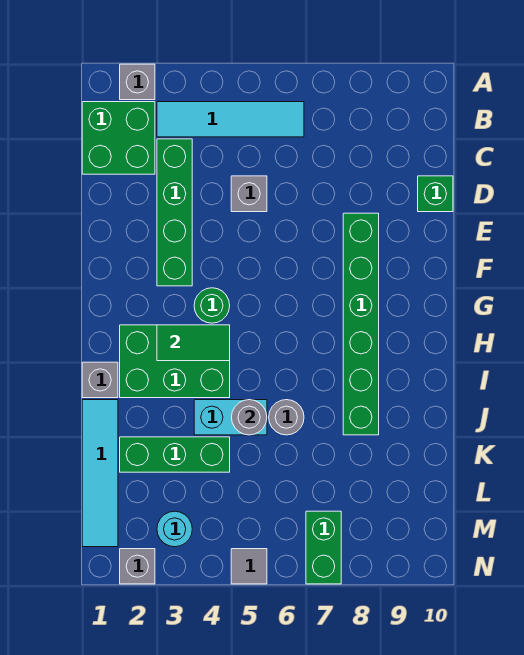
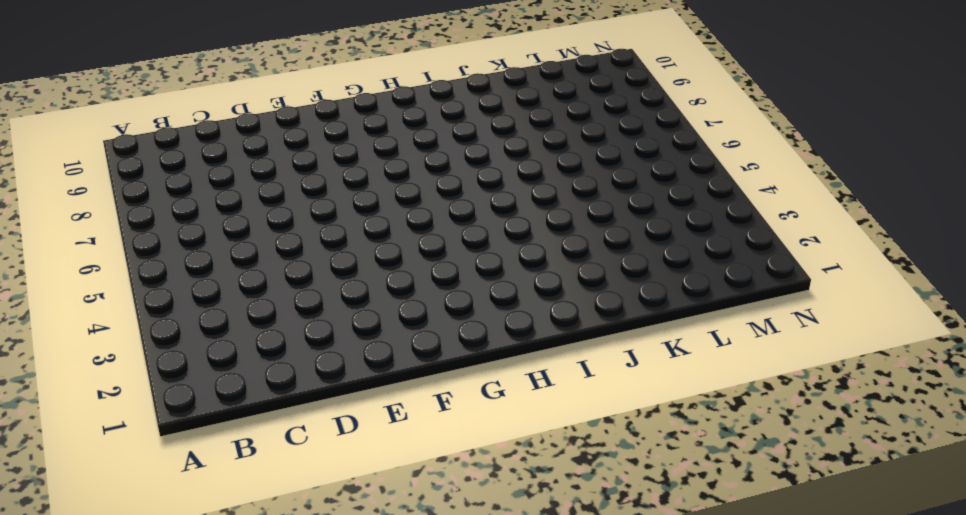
none -> grey 1x1 brick [120,64,155,100]
none -> green 2x2 brick [82,102,155,174]
none -> cyan 1x4 tile [157,102,304,137]

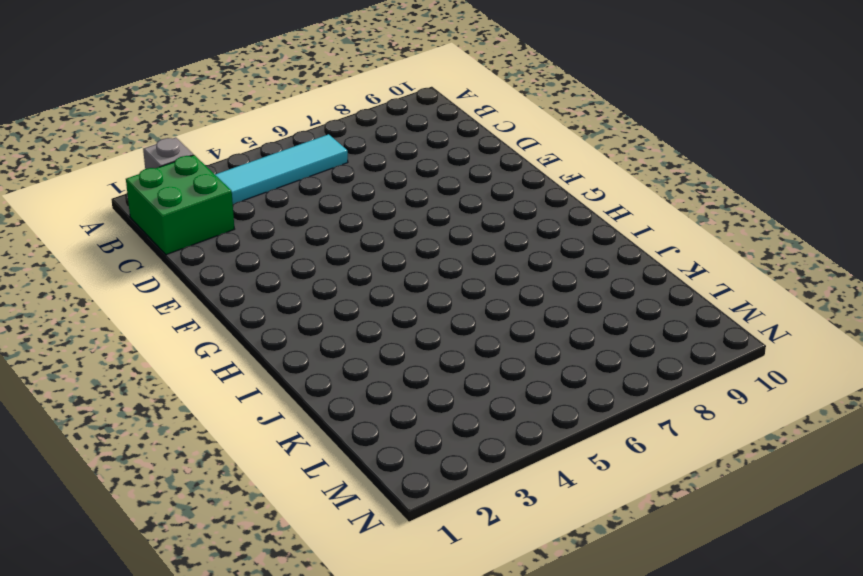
none -> green 1x4 brick [157,139,192,286]
none -> grey 1x1 brick [231,176,267,212]
none -> green 1x1 brick [418,176,453,212]

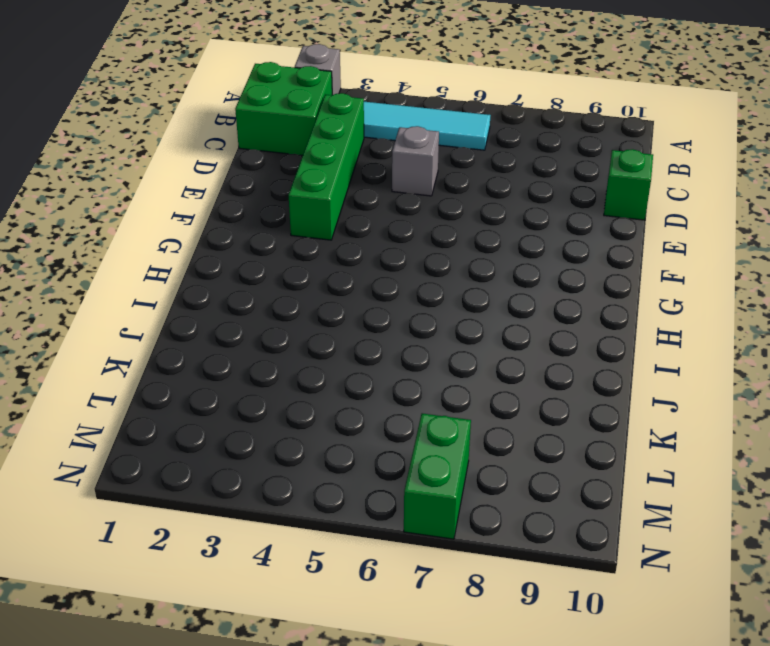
none -> green 1x6 brick [343,213,379,435]
none -> green 1x1 round brick [194,288,230,323]
none -> green 2x3 brick [120,325,230,398]

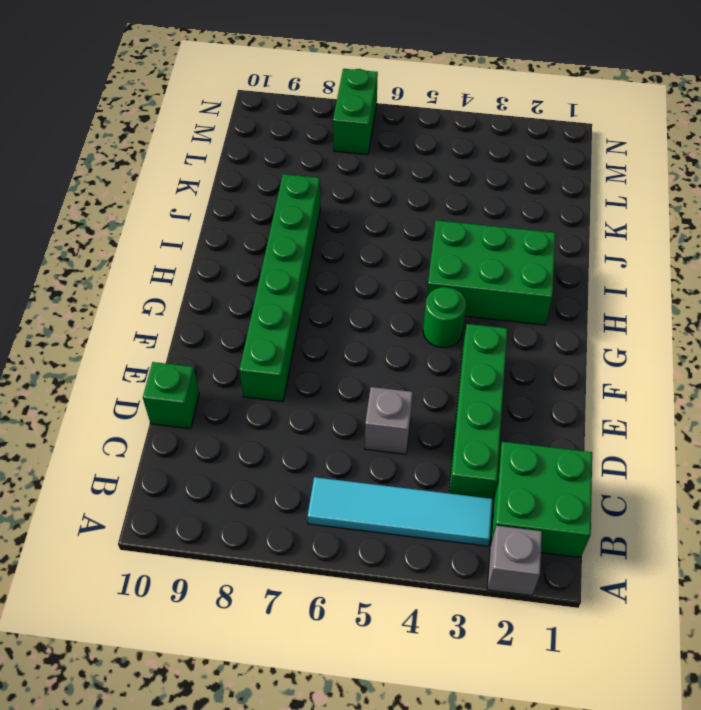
none -> grey 1x1 brick [82,362,118,398]
none -> cyan 1x4 tile [82,400,118,547]
none -> cyan 1x2 brick [194,400,267,435]

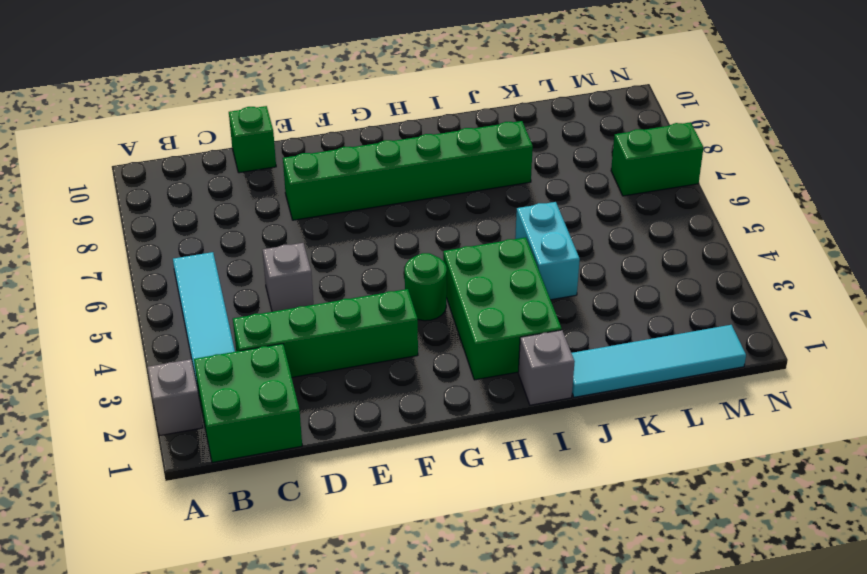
none -> grey 1x1 round brick [269,400,304,435]
none -> green 1x3 brick [120,437,230,472]
none -> cyan 1x1 round brick [157,511,192,547]

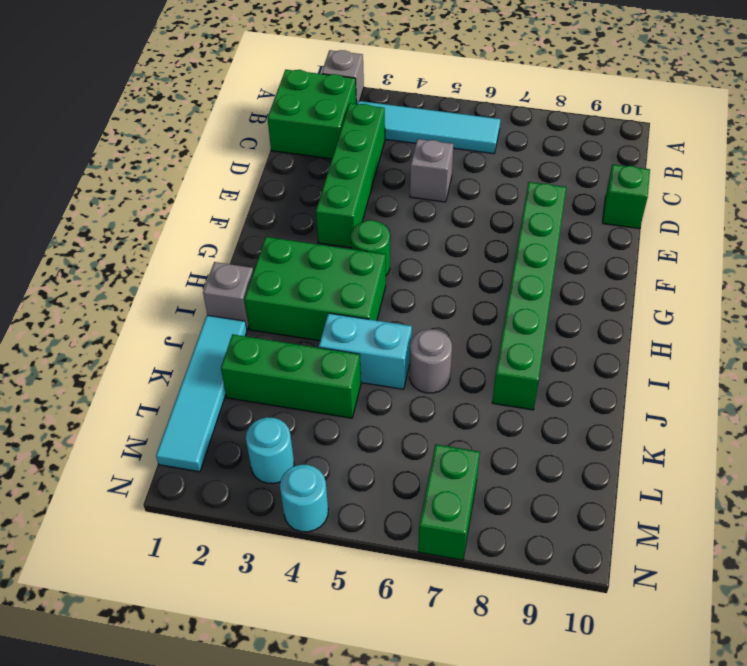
cyan 1x1 round brick [280,465,328,532] -> none
none -> grey 1x1 brick [120,549,155,584]
none -> grey 1x1 tile [231,549,267,584]
none -> green 1x2 tile [157,325,230,361]

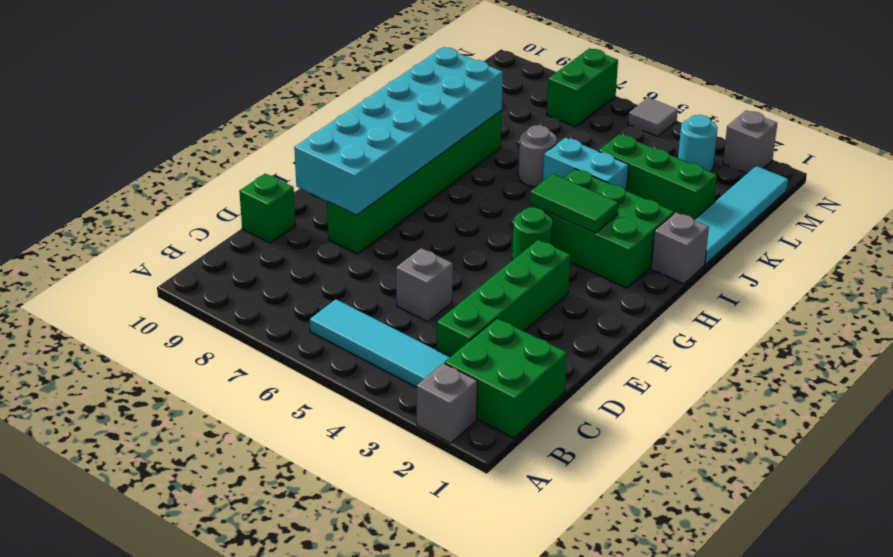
cyan 2x6 brick [294,47,503,215] -> none
none -> grey 1x1 round brick [231,400,267,435]

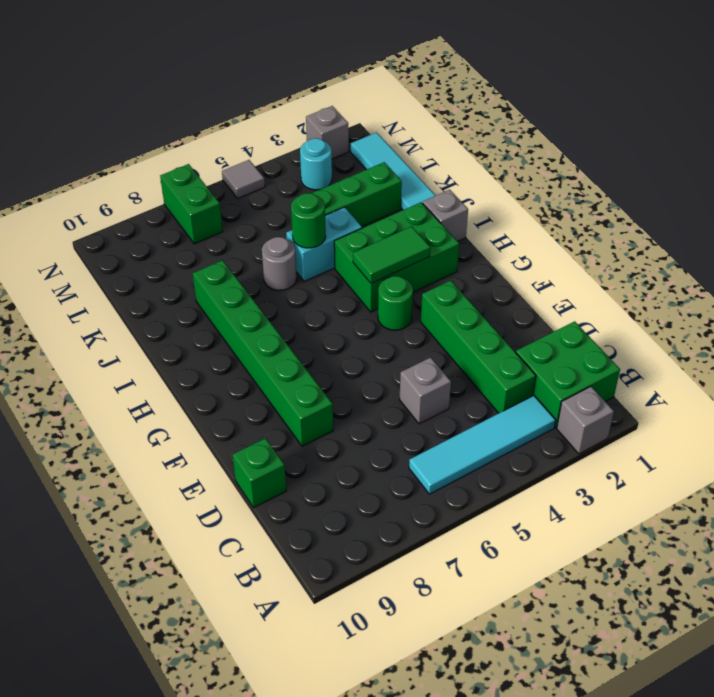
green 1x1 round brick [291,193,326,248] -> grey 1x1 round brick [231,400,267,435]

